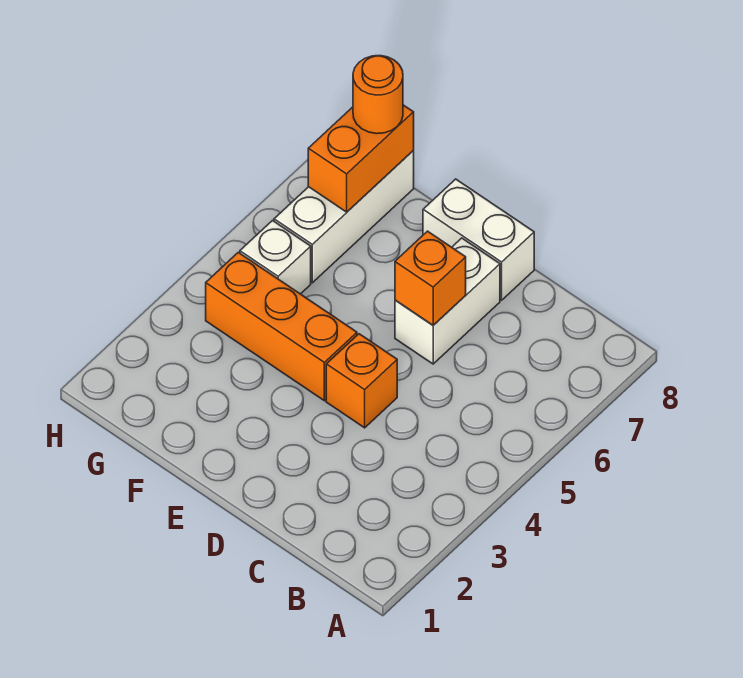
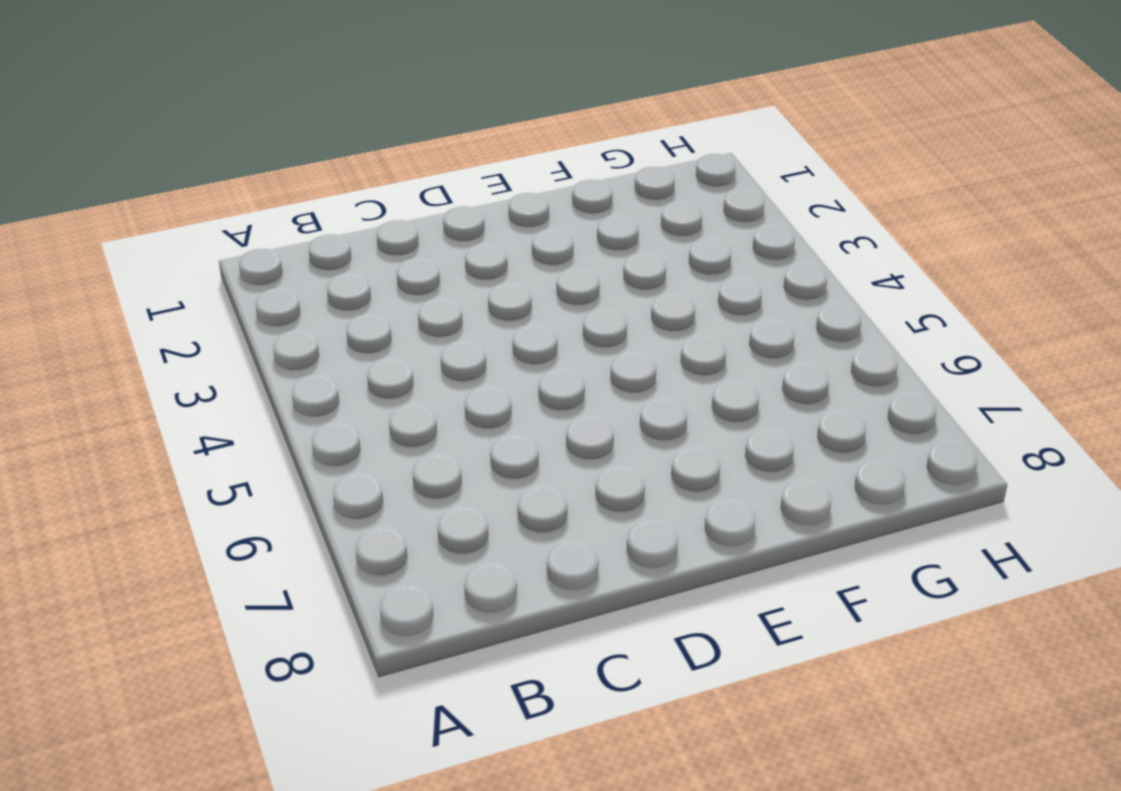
none -> orange 1x1 brick [326,334,397,428]
none -> white 1x2 brick [395,238,500,364]

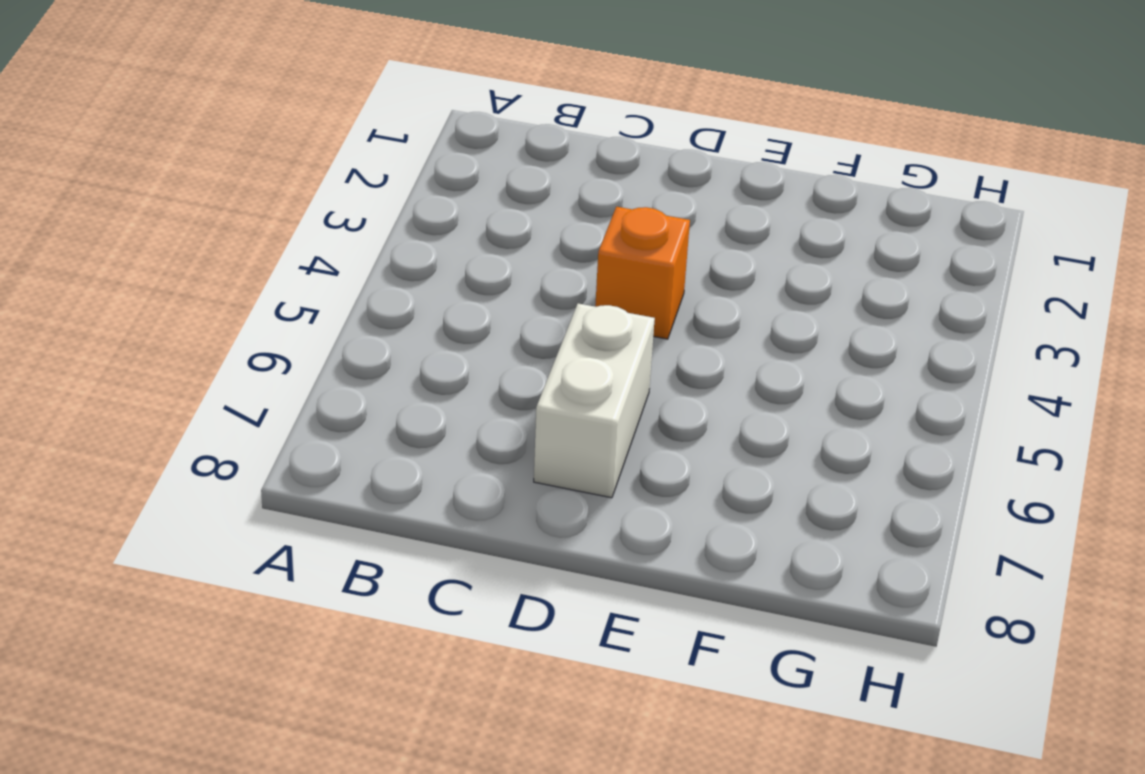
none -> white 1x2 brick [423,179,534,300]
none -> orange 1x3 brick [206,252,357,401]

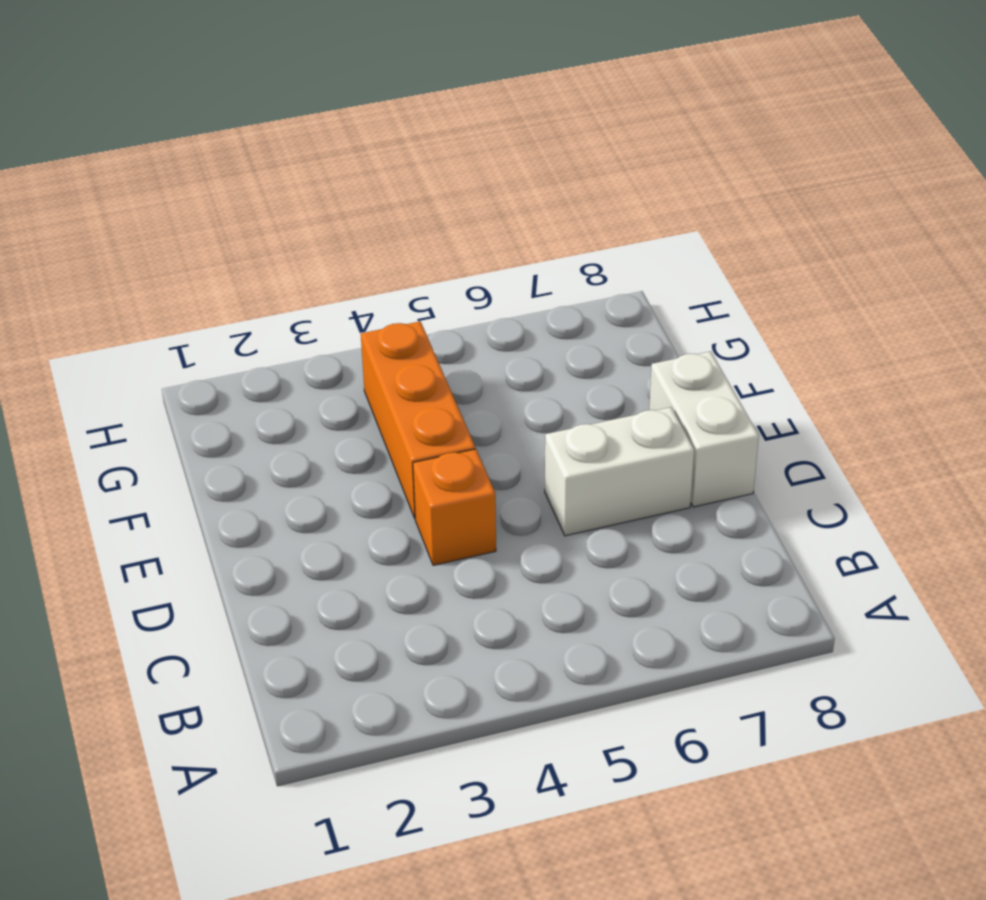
none -> white 1x1 brick [240,221,311,294]
none -> white 1x3 brick [274,151,414,283]

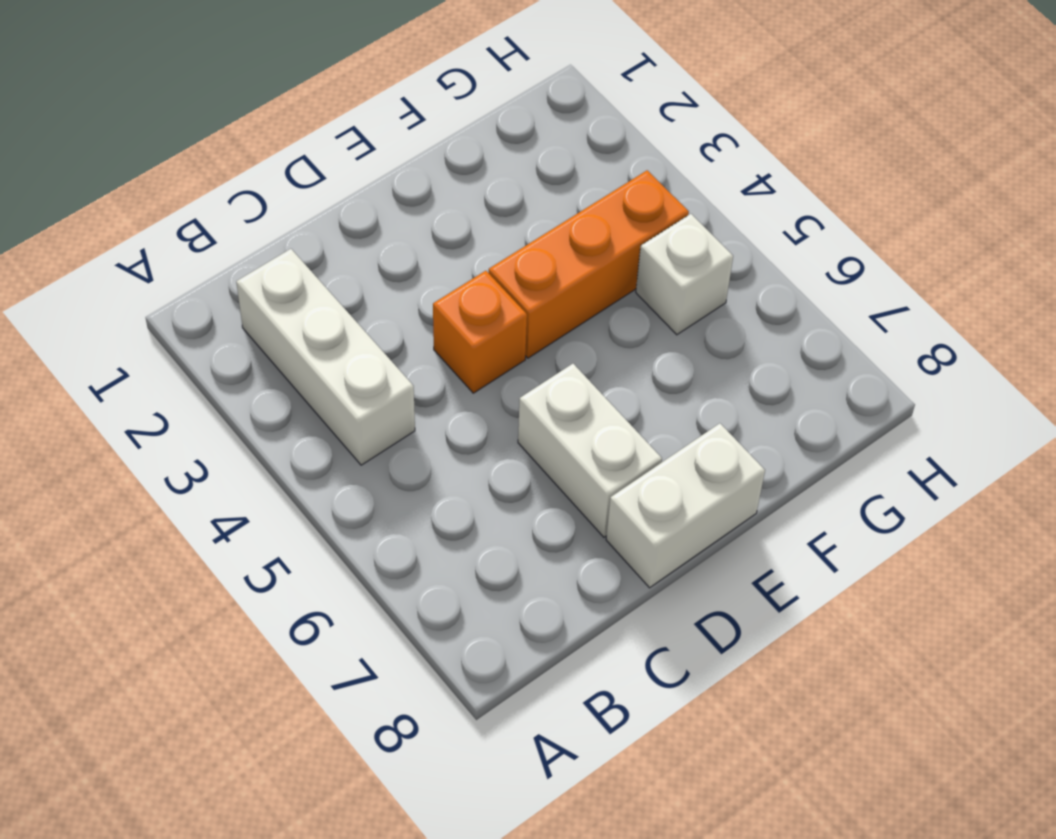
white 1x3 brick [236,249,415,465] -> white 1x3 brick moved to [274,151,414,283]
none -> orange 1x1 brick [395,231,466,325]
none -> orange 1x2 brick [308,105,414,212]

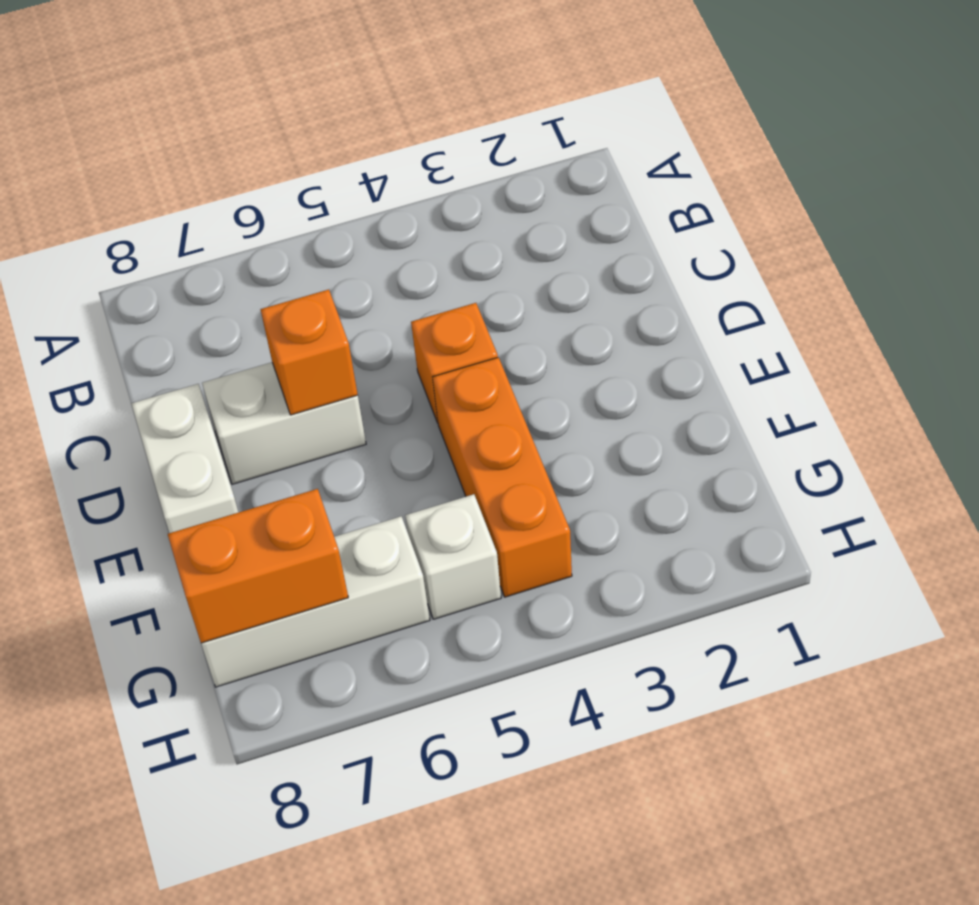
none -> orange 1x1 round brick [353,56,403,134]

